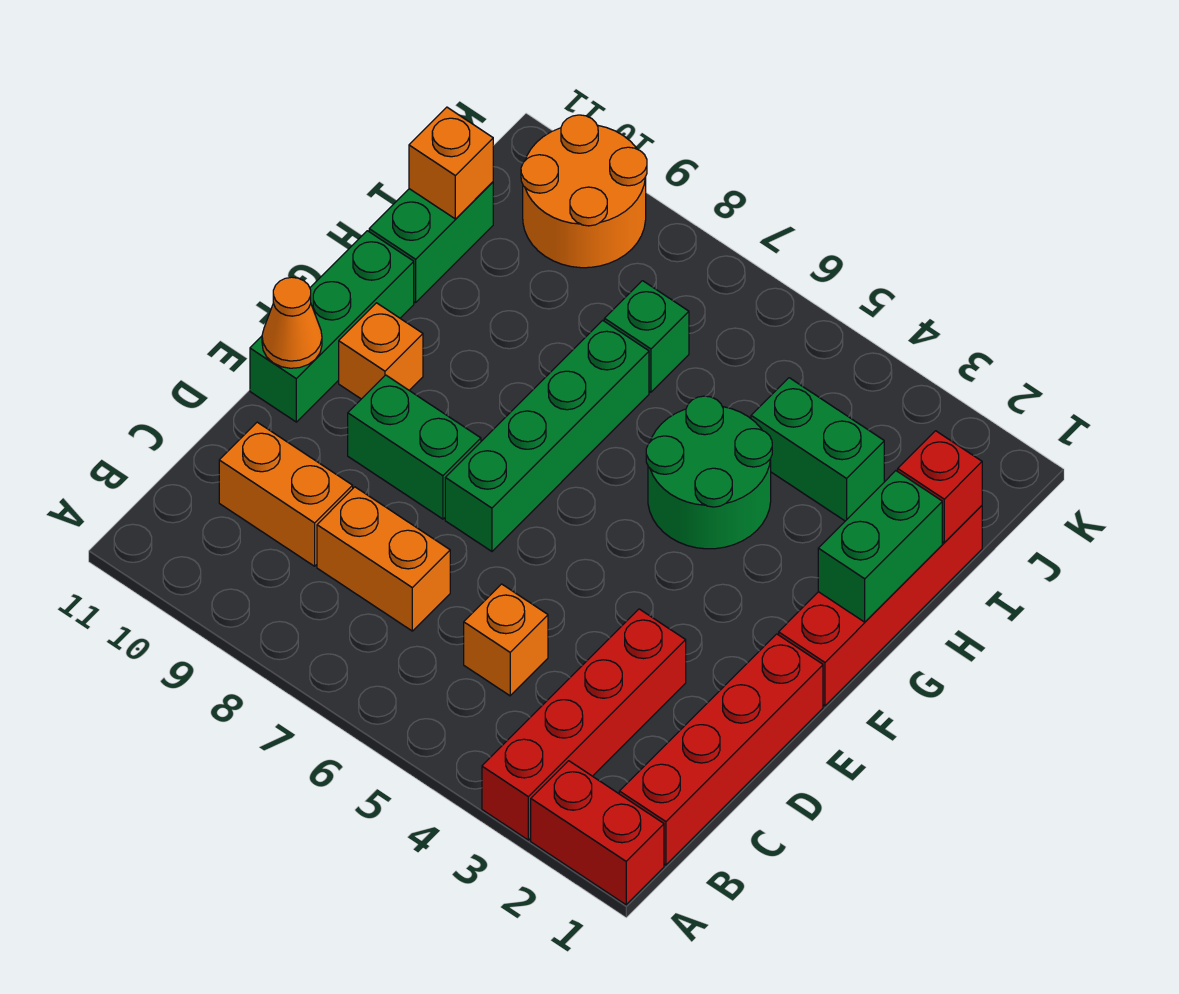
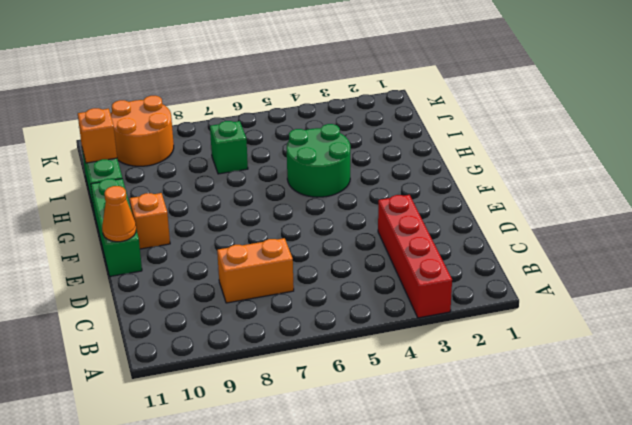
none -> red 1x2 brick [531,761,664,905]
none -> red 1x4 brick [619,634,823,865]
none -> orange 1x1 brick [464,584,548,696]

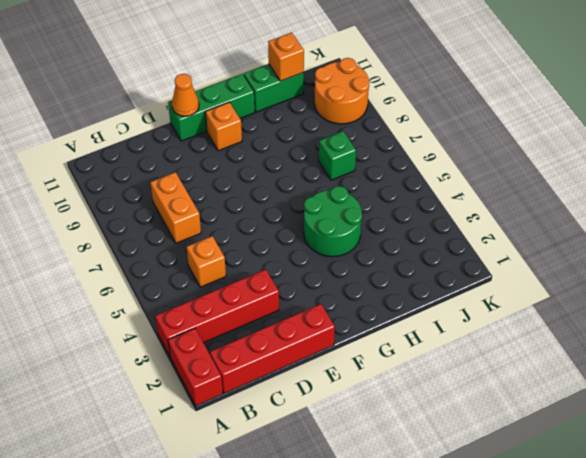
none -> orange 1x2 brick [219,422,353,566]
none -> green 1x4 brick [445,320,649,551]
none -> green 1x2 brick [348,375,481,519]

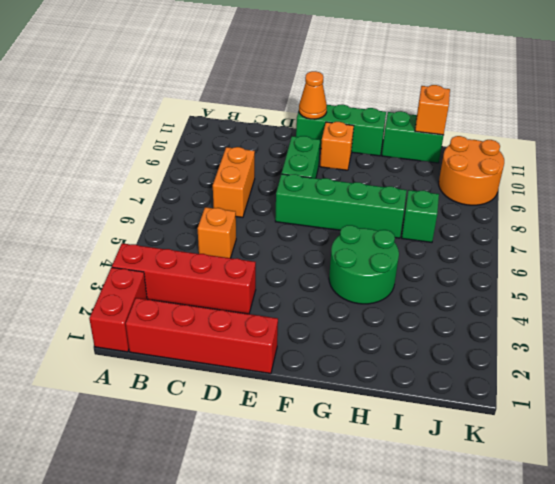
none -> orange 1x2 brick [219,422,353,566]
none -> red 1x4 brick [779,506,982,706]
none -> green 1x2 brick [751,378,884,521]

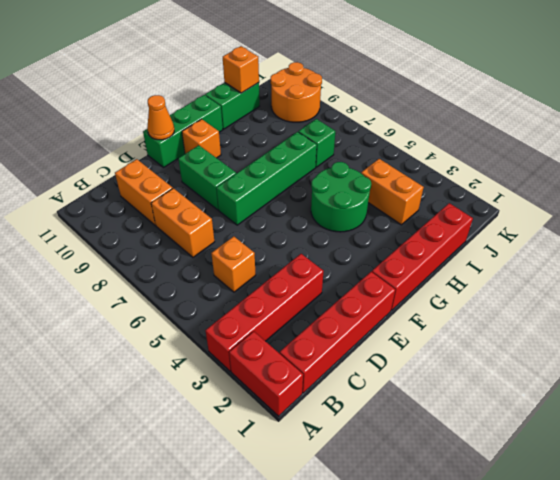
orange 1x2 brick [361,159,424,225] -> green 1x2 brick [751,378,884,521]
none -> green 1x2 brick [818,471,942,622]
none -> red 1x1 brick [898,431,982,543]

